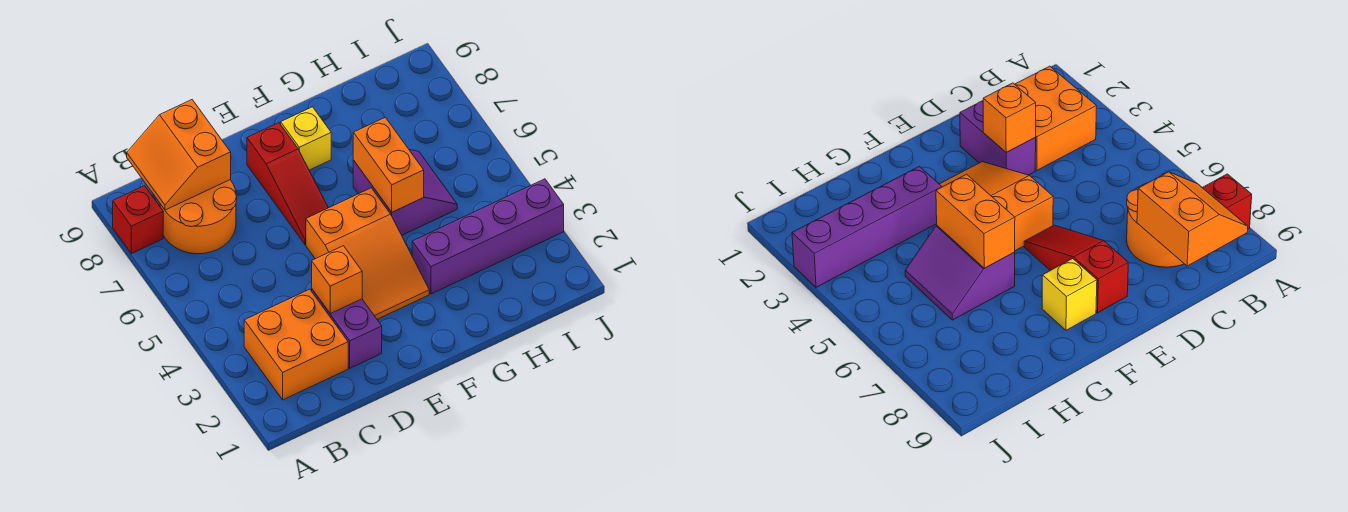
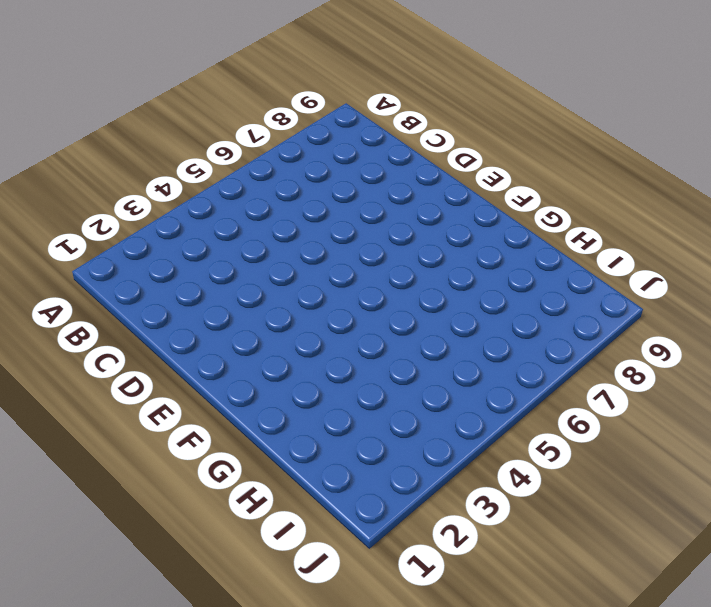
none -> red 1x1 brick [113,186,163,254]
none -> orange 2x2 brick [244,289,348,400]
none -> orange 2x2 round brick [160,180,237,254]

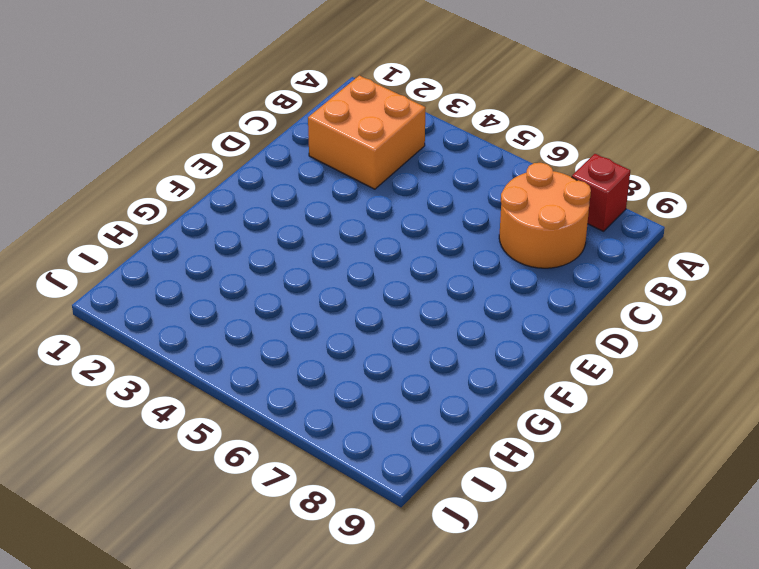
none -> purple 1x2 brick [312,290,382,368]
none -> orange 2x3 slope [306,188,429,319]
none -> red 1x3 slope [247,123,328,244]

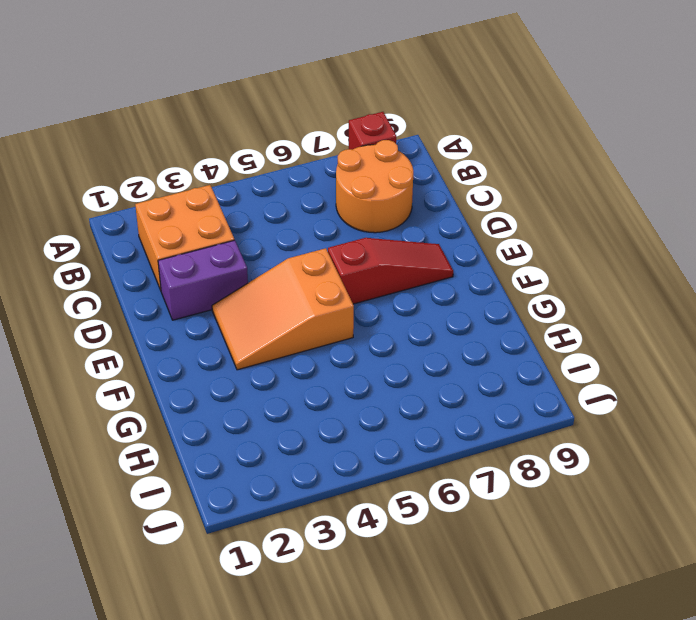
red 1x3 slope [328,238,453,304] -> red 1x3 slope turned to [247,123,328,244]
none -> yellow 1x1 brick [281,107,331,170]
none -> purple 1x4 brick [412,179,564,294]
none -> purple 2x2 slope [353,150,457,235]

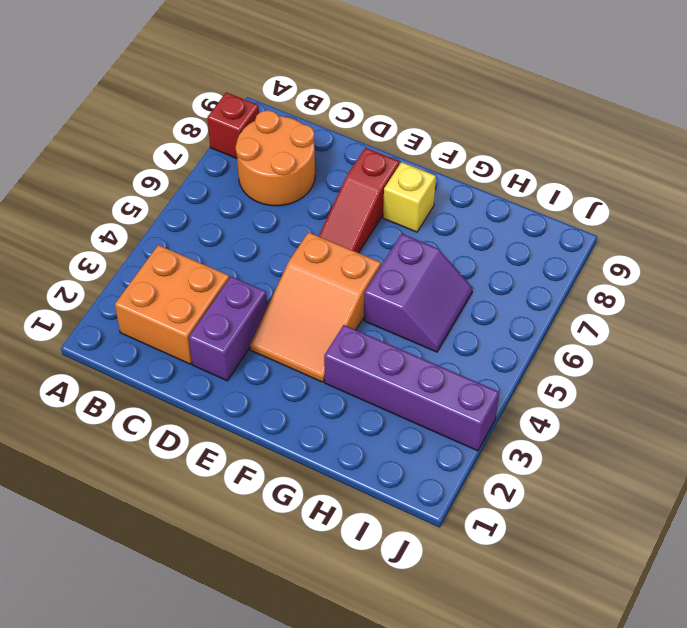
none -> orange 2x2 slope [127,100,231,210]
none -> orange 1x1 brick [312,246,362,313]
none -> orange 1x2 brick [353,117,424,212]

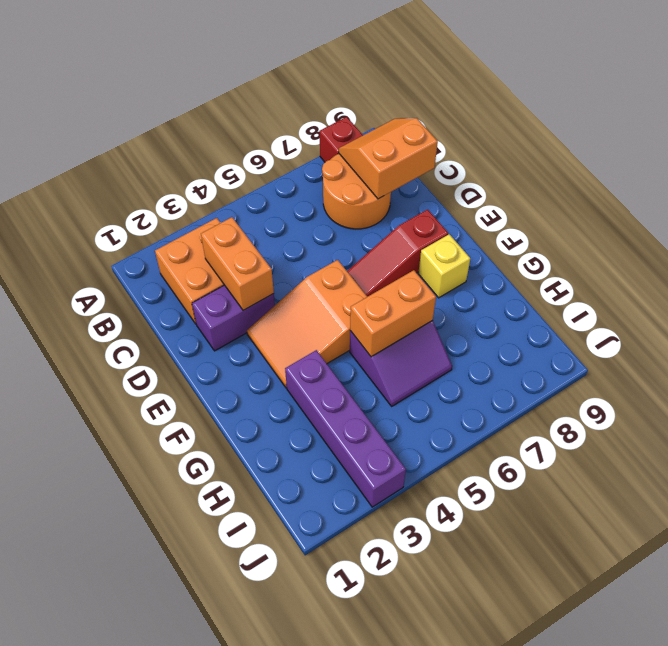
orange 1x2 brick [201,217,274,310] -> orange 1x1 brick [312,246,362,313]

